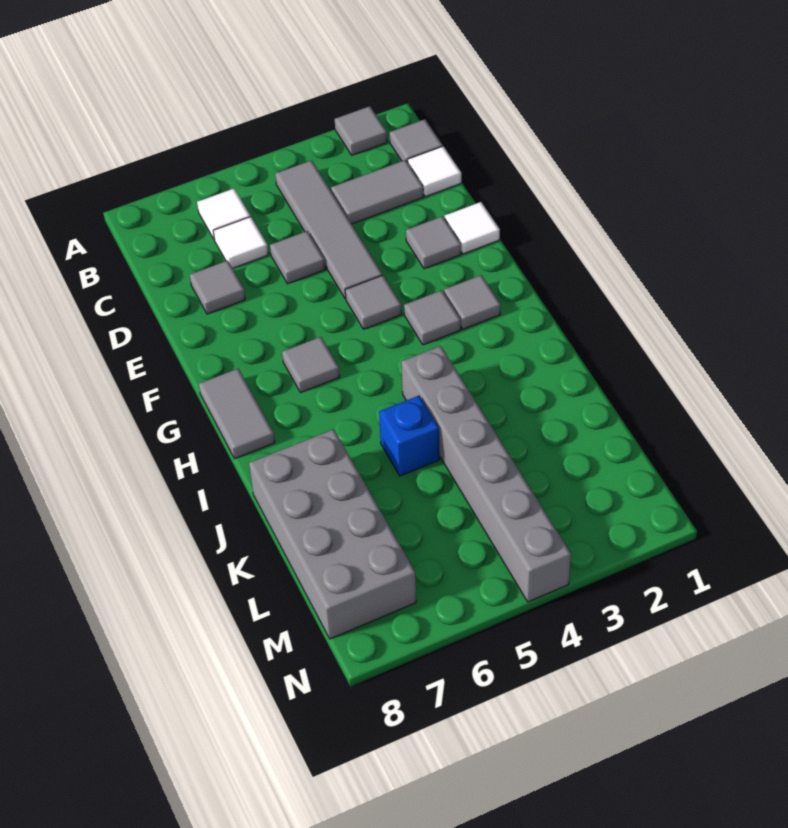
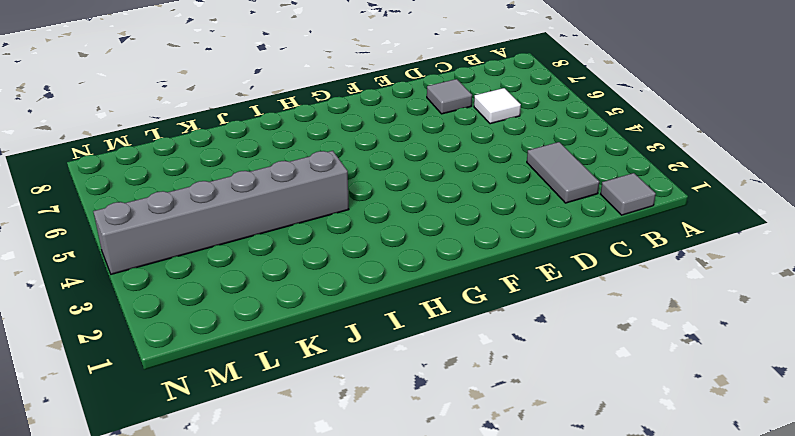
none -> grey 1x1 tile [335,106,387,155]
none -> grey 1x4 tile [275,160,382,299]
none -> white 1x1 tile [197,189,250,240]

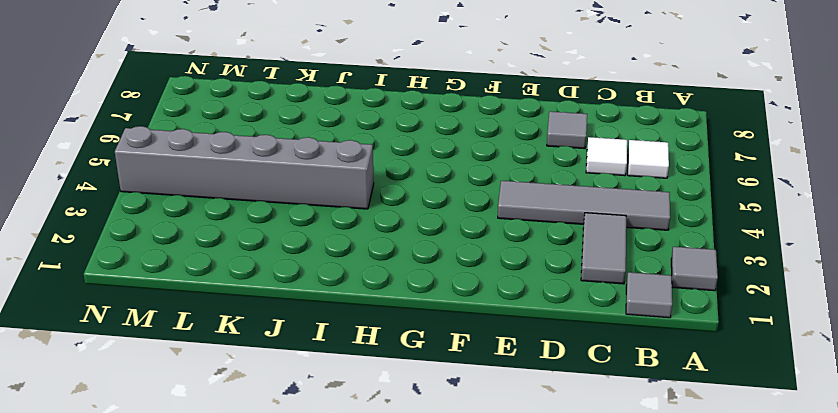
none -> white 1x1 tile [408,146,461,197]
none -> grey 1x1 tile [270,231,325,284]
none -> white 1x1 tile [445,202,500,254]

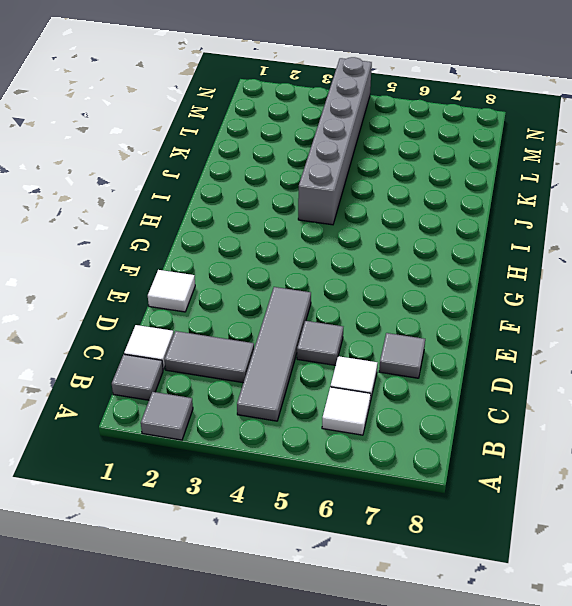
none -> grey 1x1 tile [406,216,461,269]
none -> grey 1x1 tile [345,275,402,329]
none -> grey 1x1 tile [444,275,501,329]

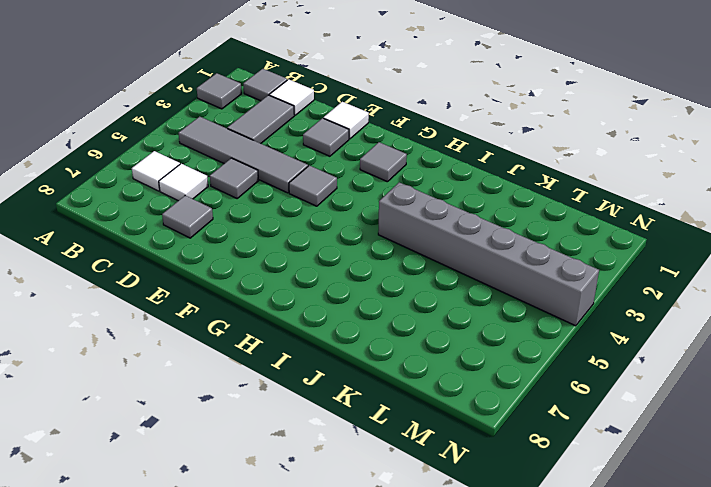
none -> grey 1x1 tile [404,290,461,345]
none -> grey 1x1 tile [282,337,340,393]
none -> grey 1x2 tile [199,369,275,459]

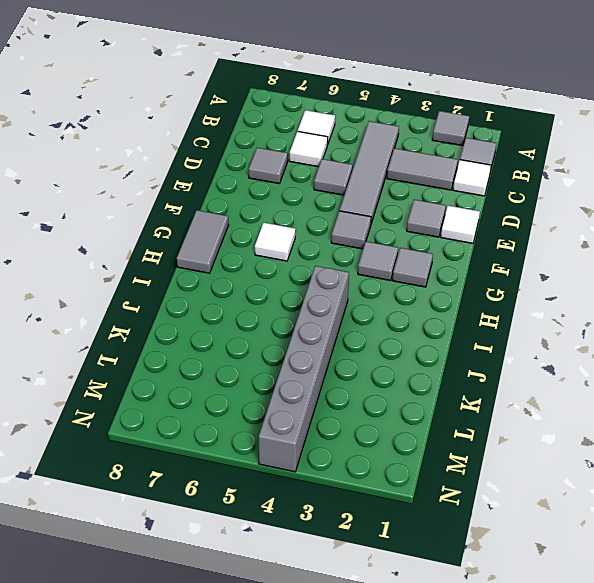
white 1x1 tile [255,223,296,261] -> grey 1x1 tile [282,337,340,393]
none -> blue 1x1 brick [379,396,440,476]
none -> grey 2x4 brick [249,429,416,639]

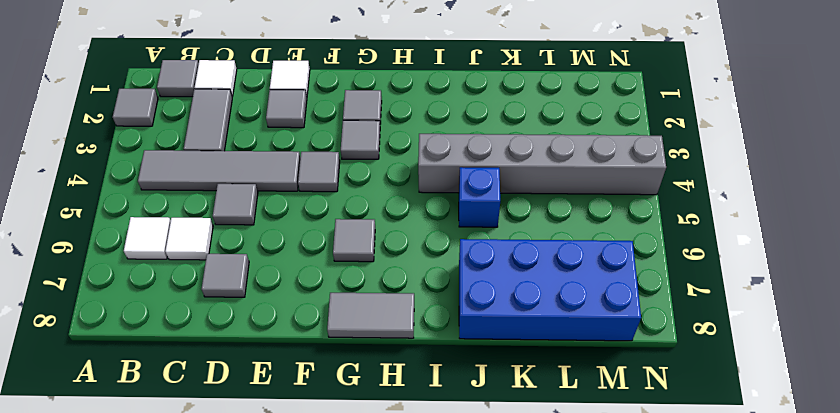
blue 2x4 brick [459,239,641,341] -> grey 2x4 brick [249,429,416,639]

